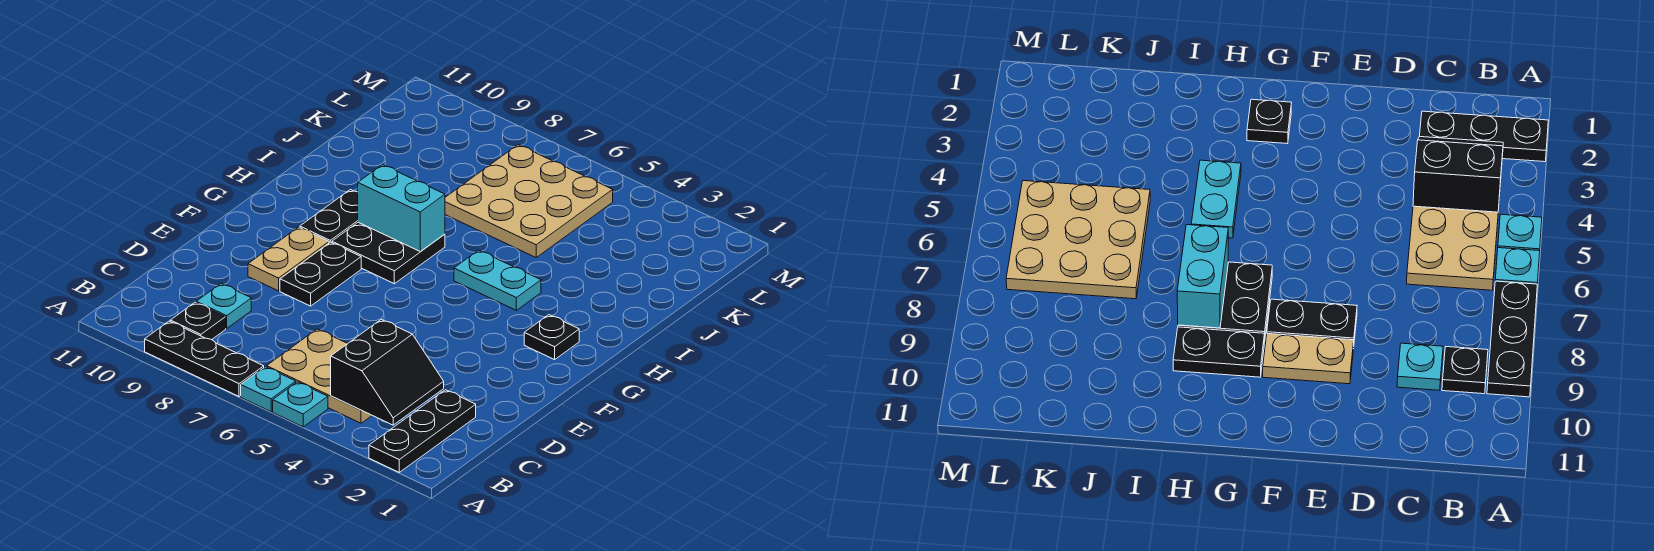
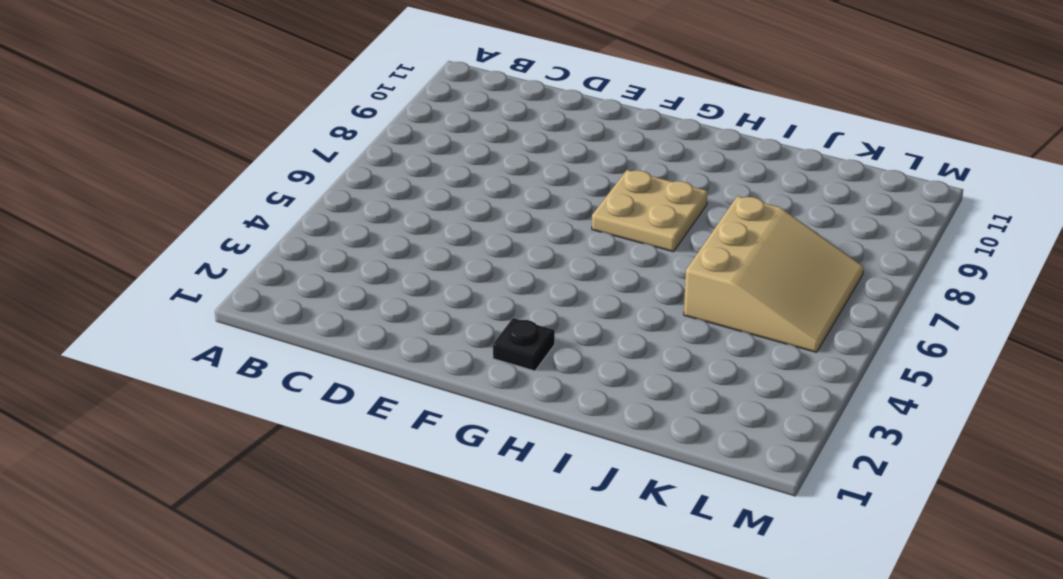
tan 2x2 plate [592,170,708,252] -> black 2x2 plate [332,222,445,284]
tan 3x3 slope [684,196,864,352] -> tan 3x3 plate [445,145,613,257]
none -> black 1x3 plate [369,390,476,472]
none -> cyan 1x1 plate [273,382,328,427]
none -> cyan 1x1 plate [241,367,296,412]

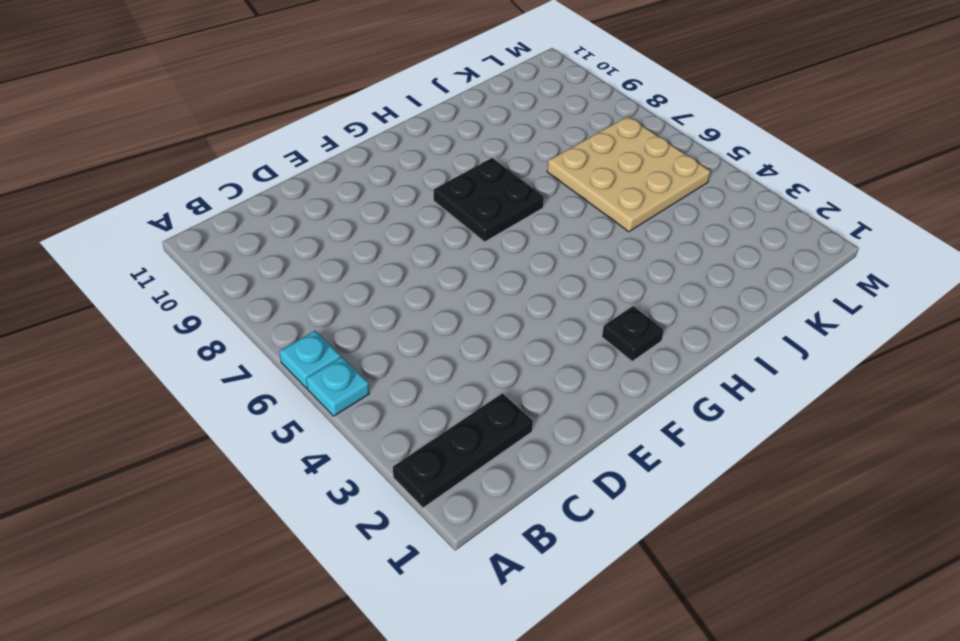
none -> black 1x3 plate [145,321,264,396]
none -> tan 2x3 plate [267,329,372,423]
none -> black 1x1 plate [170,302,226,340]

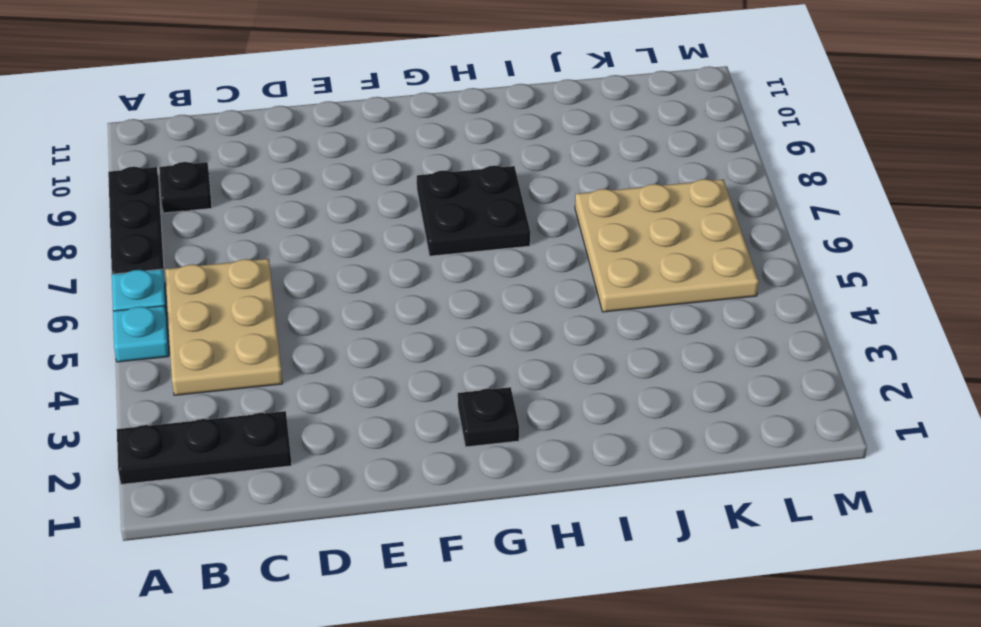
none -> cyan 1x1 plate [196,284,251,328]
none -> black 1x2 plate [280,242,361,306]
none -> tan 1x2 plate [248,227,329,291]

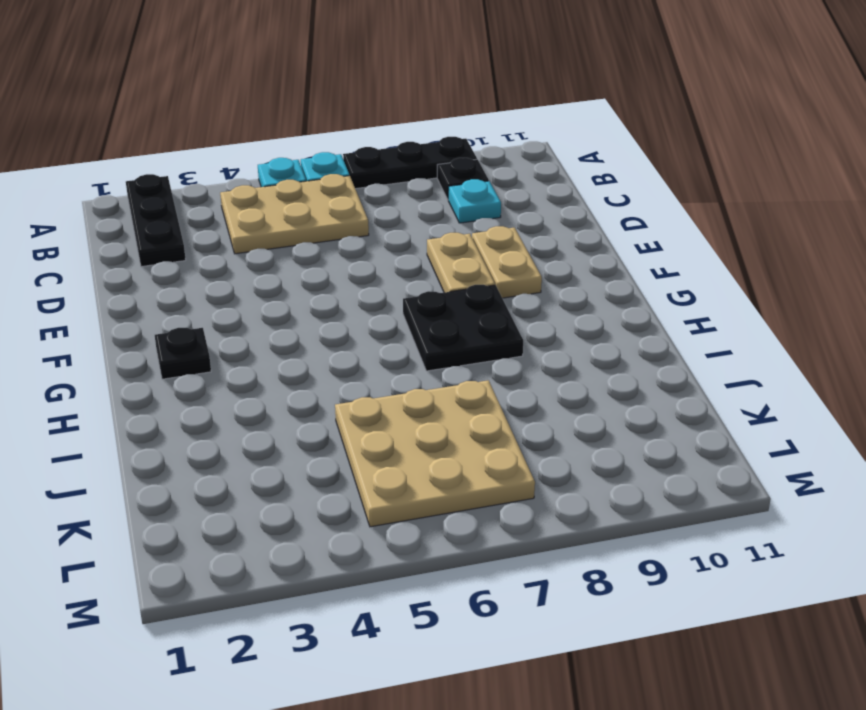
tan 1x2 plate [427,233,495,293] -> black 1x2 plate [280,242,361,306]
none -> black 1x2 plate [300,190,358,243]
none -> cyan 1x2 plate [454,250,541,310]
none -> black 2x2 slope [331,319,444,425]

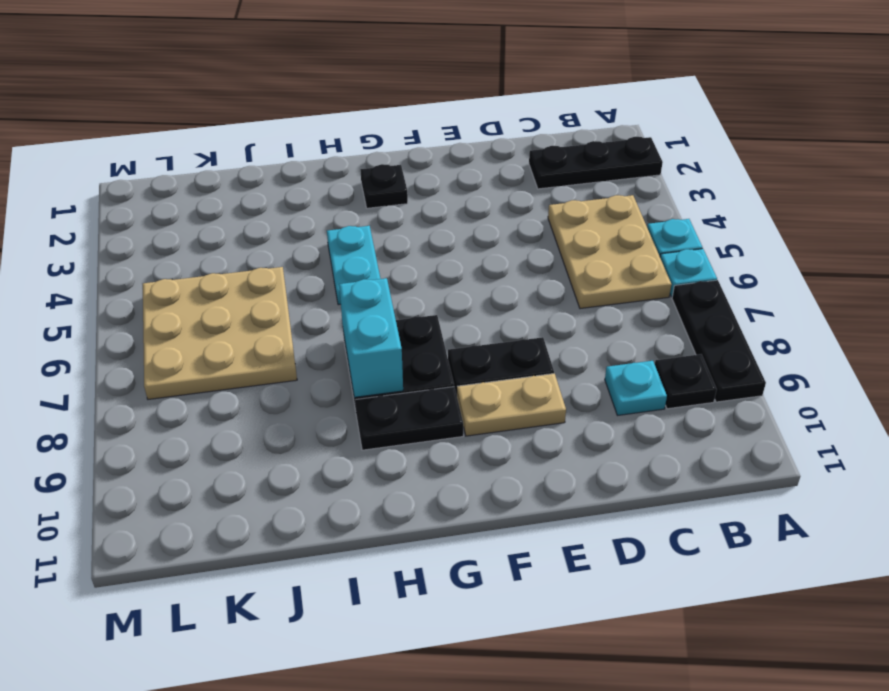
none -> black 2x2 slope [331,319,444,425]

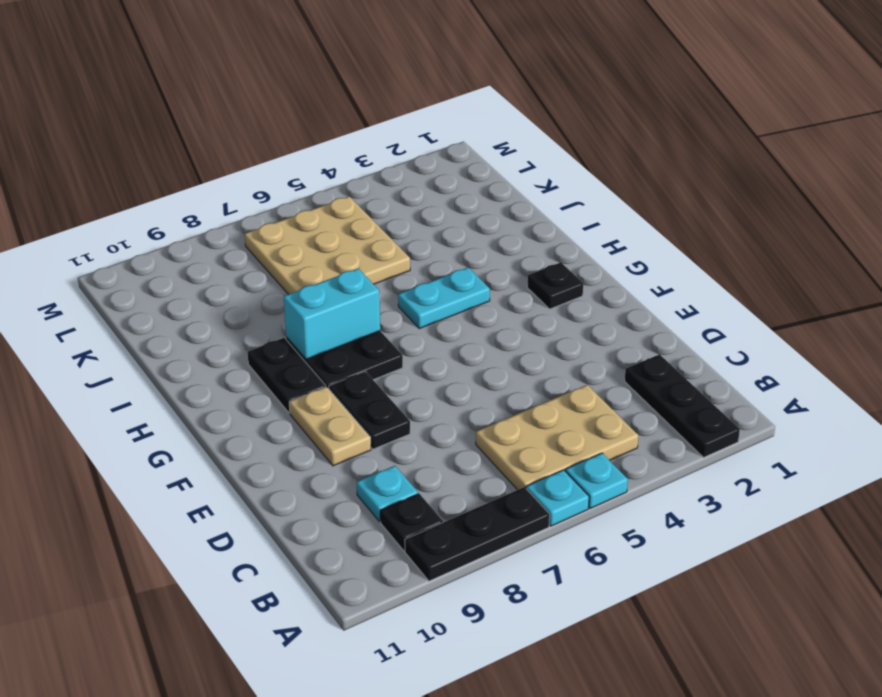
none -> black 2x2 slope [331,319,444,425]

